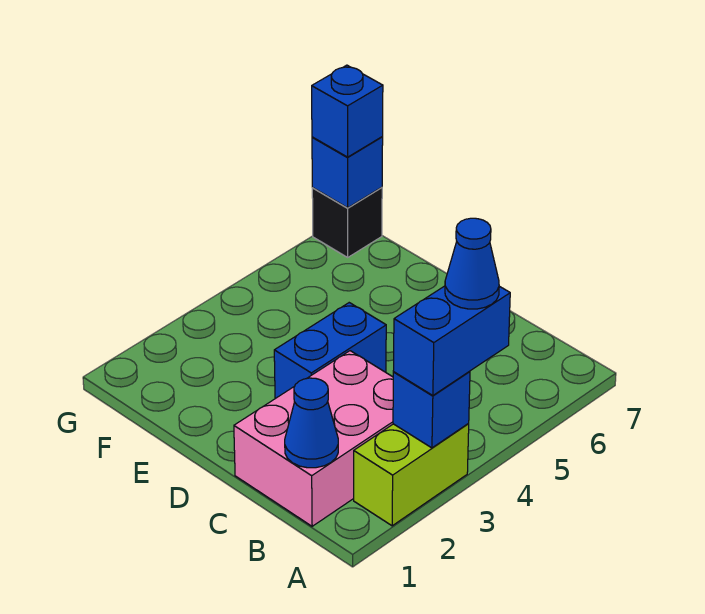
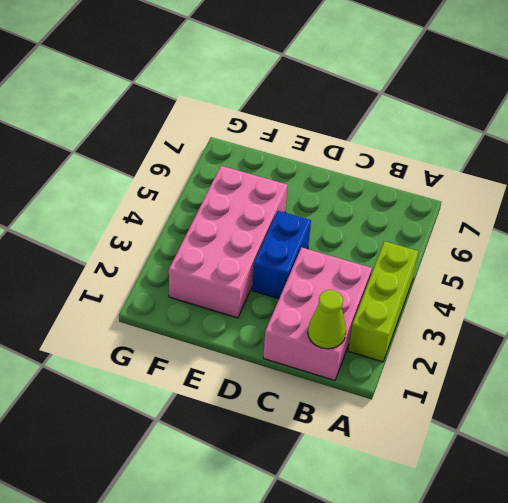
lime 1x3 brick [348,241,418,362] -> lime 1x2 brick [354,424,469,526]
lime 1x1 cone [308,290,346,349] -> blue 1x1 cone [285,378,338,468]
pink 2x4 brick [169,166,288,318] -> none
none -> black 1x1 brick [312,187,382,257]
none -> blue 1x1 brick [393,371,470,448]

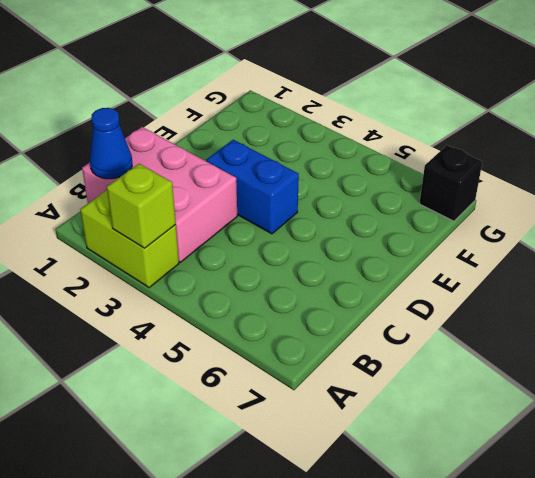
lime 1x1 brick [107,164,176,248] -> blue 1x1 brick [393,371,470,448]
none -> blue 1x1 brick [312,137,383,208]
none -> blue 1x2 brick [393,286,510,396]

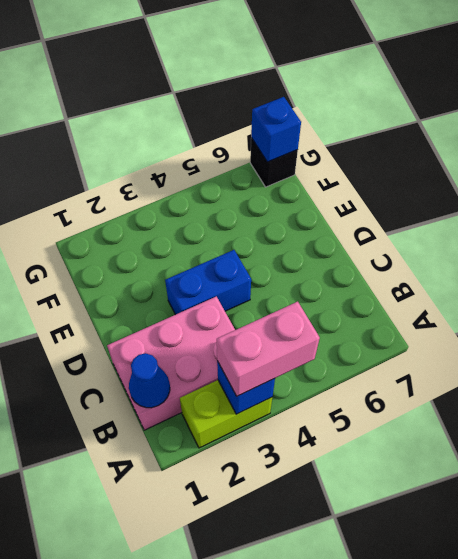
pink 1x2 brick [217,302,320,396] -> blue 1x2 brick [393,286,510,396]
none -> blue 1x1 brick [312,65,383,157]
none -> blue 1x1 cone [445,218,499,309]

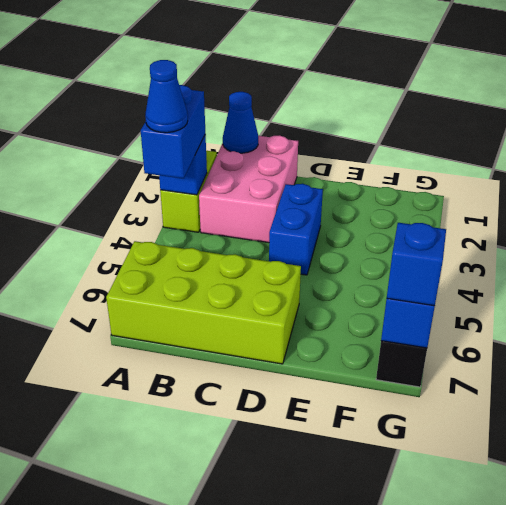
lime 2x4 brick [106,241,301,364] -> none

